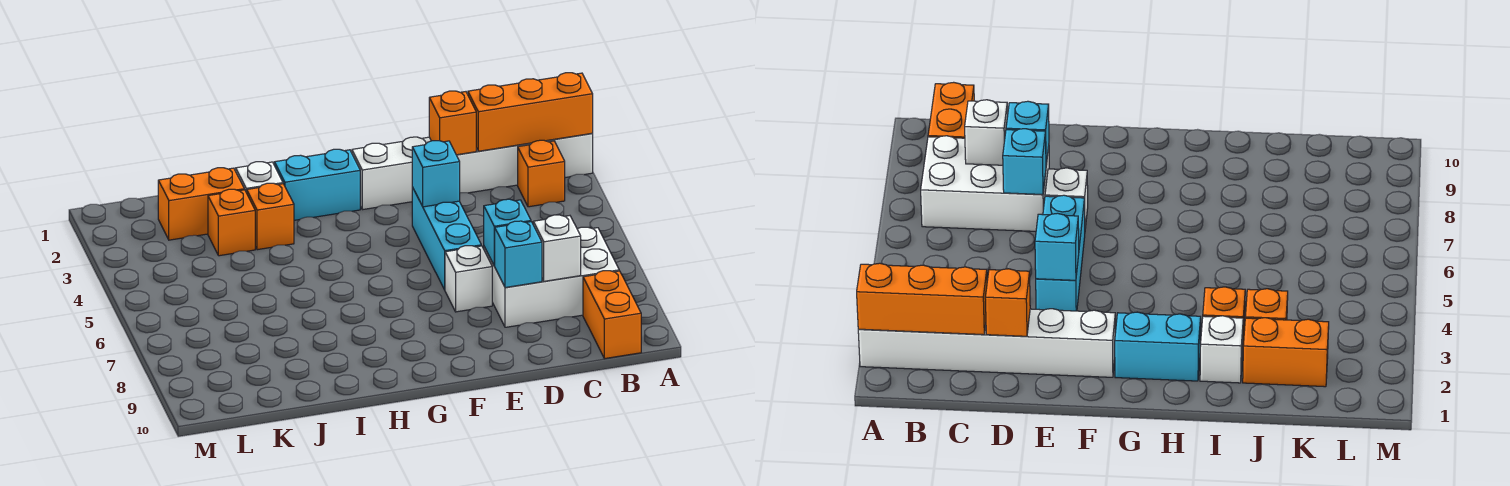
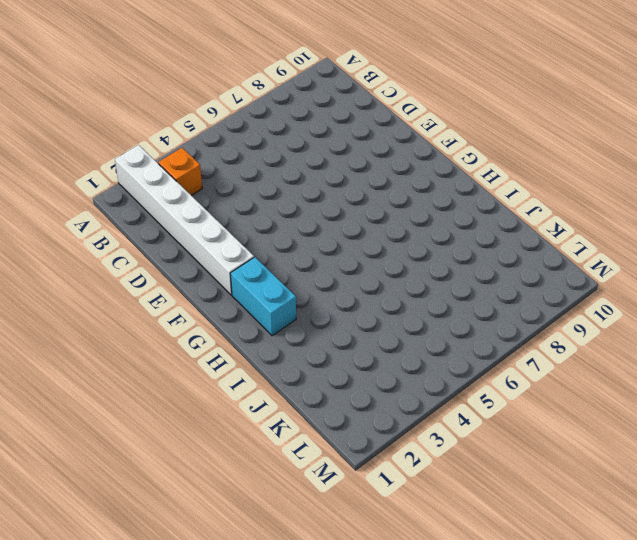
none -> white 2x3 brick [484,227,619,327]
none -> orange 1x2 brick [583,271,641,359]
none -> cyan 1x3 brick [412,187,481,290]

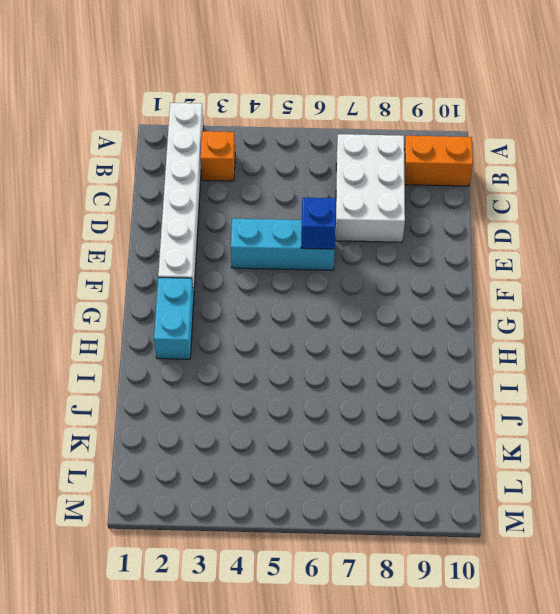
blue 1x1 brick [301,198,336,249] -> none
none -> white 1x1 brick [445,246,492,312]
none -> white 1x1 brick [236,162,283,193]
none -> orange 1x1 brick [247,183,294,250]

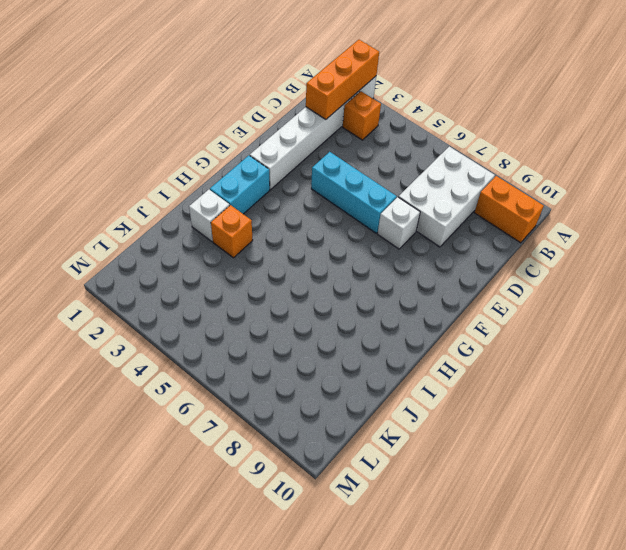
none -> orange 1x2 brick [158,168,244,240]
none -> orange 1x1 brick [208,189,255,256]
none -> white 1x1 brick [533,215,581,281]

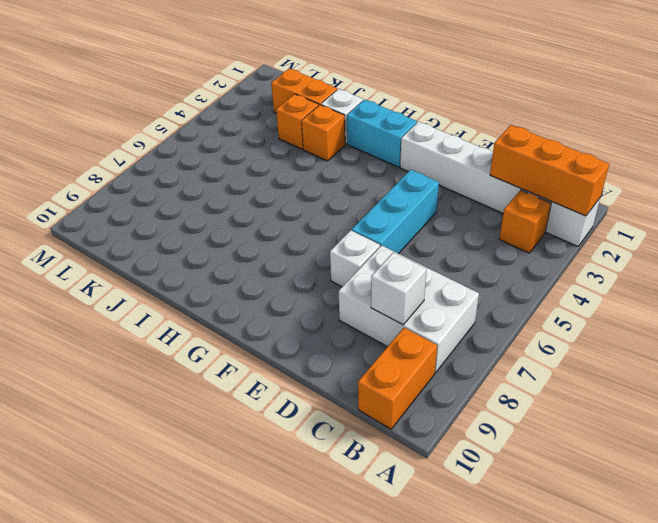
none -> orange 1x1 brick [429,91,476,155]
none -> cyan 1x1 brick [484,199,531,265]
none -> cyan 1x1 brick [494,221,542,287]

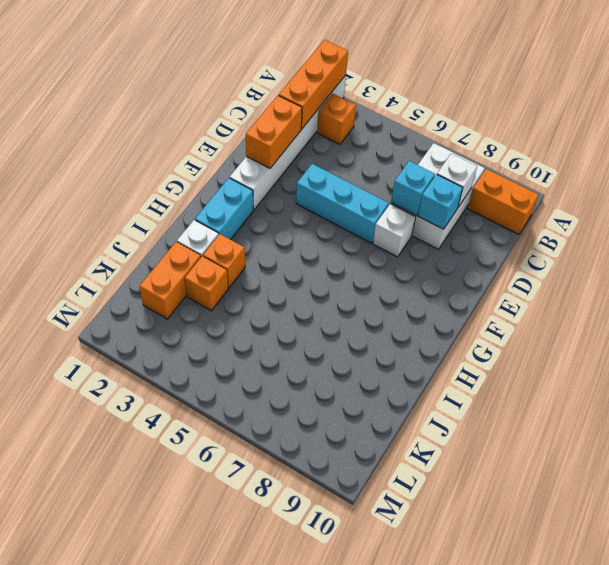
orange 1x2 brick [246,95,302,168] -> orange 1x1 brick [429,91,476,155]
none -> cyan 1x1 brick [412,141,460,207]

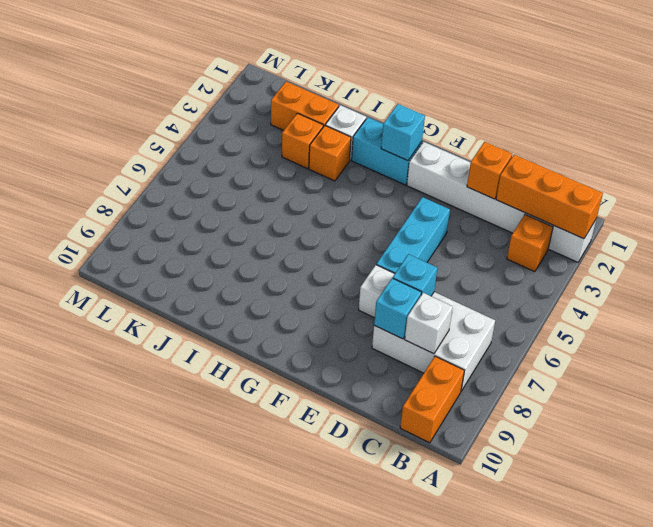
cyan 1x1 brick [381,104,425,161] -> cyan 1x1 brick moved to [412,141,460,207]

